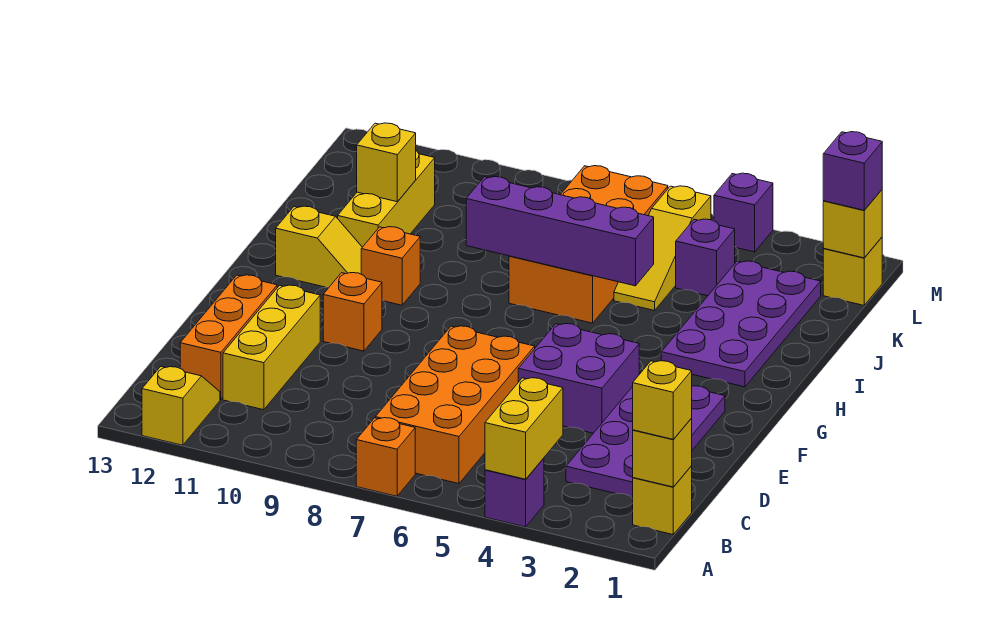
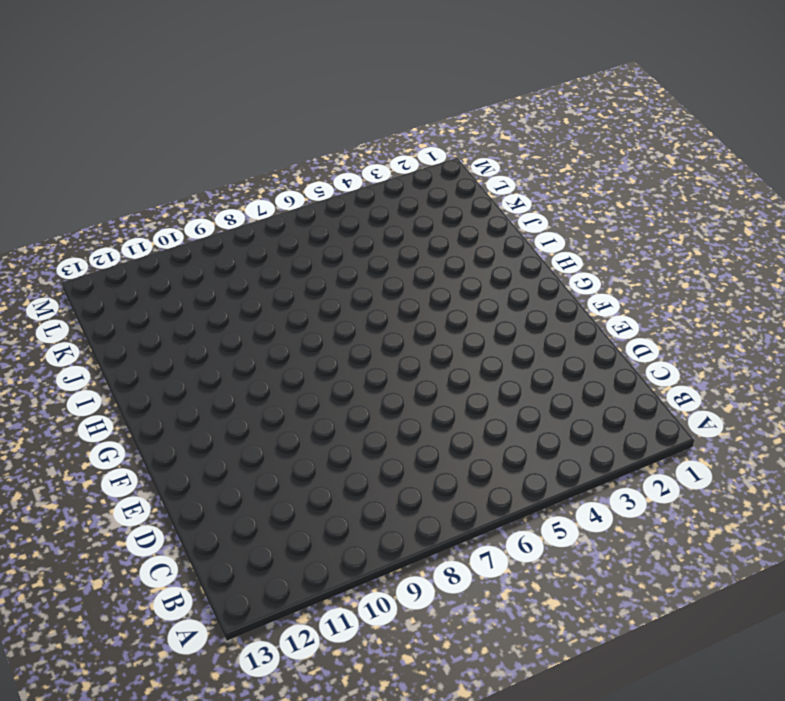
none -> purple 1x1 brick [485,458,544,527]
none -> orange 1x1 brick [356,418,415,496]
none -> yellow 1x2 slope [142,366,220,445]

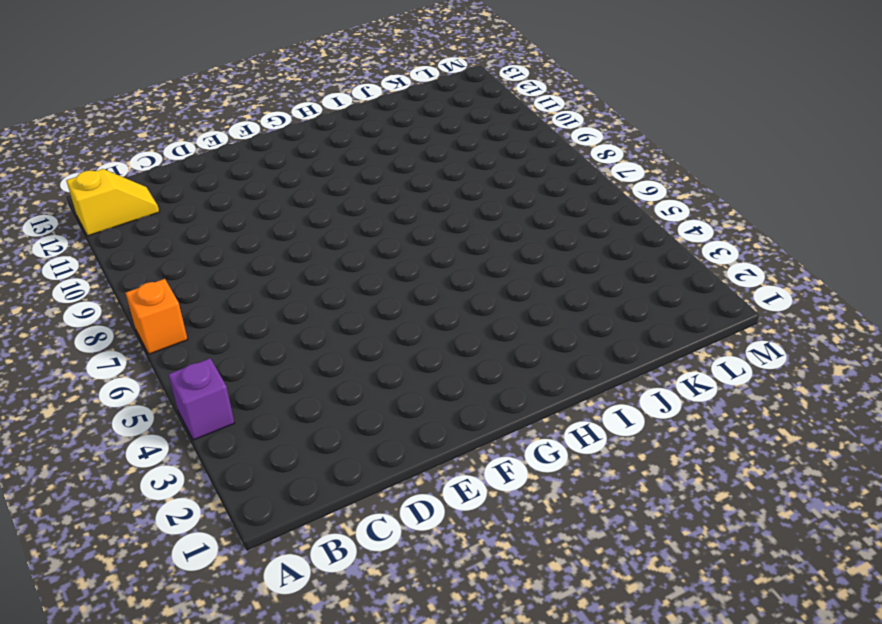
none -> yellow 1x1 brick [633,466,692,534]
none -> orange 2x4 brick [375,326,535,484]
none -> purple 2x4 plate [566,386,725,498]

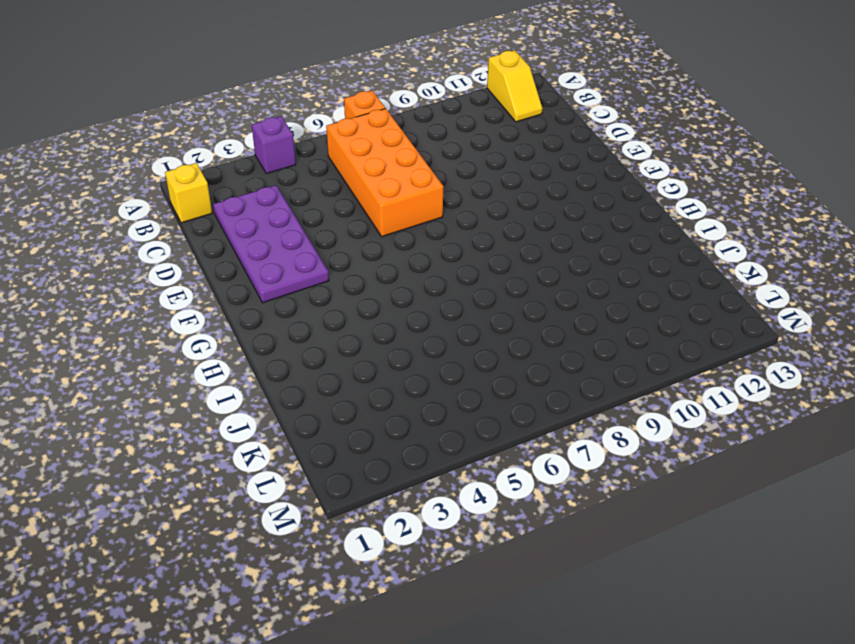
none -> yellow 1x3 brick [223,285,320,410]
none -> orange 1x3 brick [180,275,277,399]
none -> purple 2x2 brick [518,324,639,433]

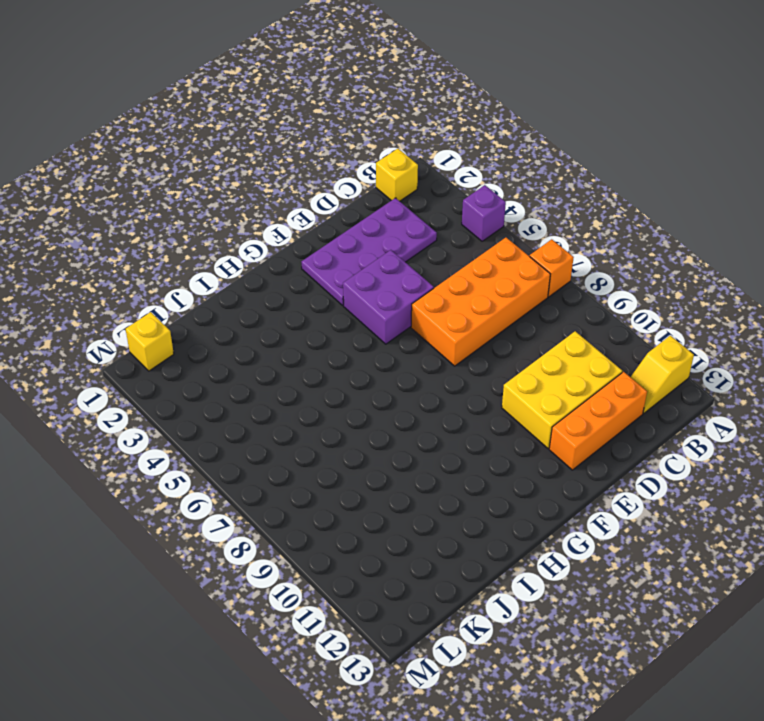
yellow 2x3 brick [502,331,622,449] -> yellow 1x3 brick [223,285,320,410]
none -> orange 1x1 brick [323,273,382,351]
none -> purple 2x4 plate [661,261,821,387]
none -> orange 1x1 brick [361,227,420,305]

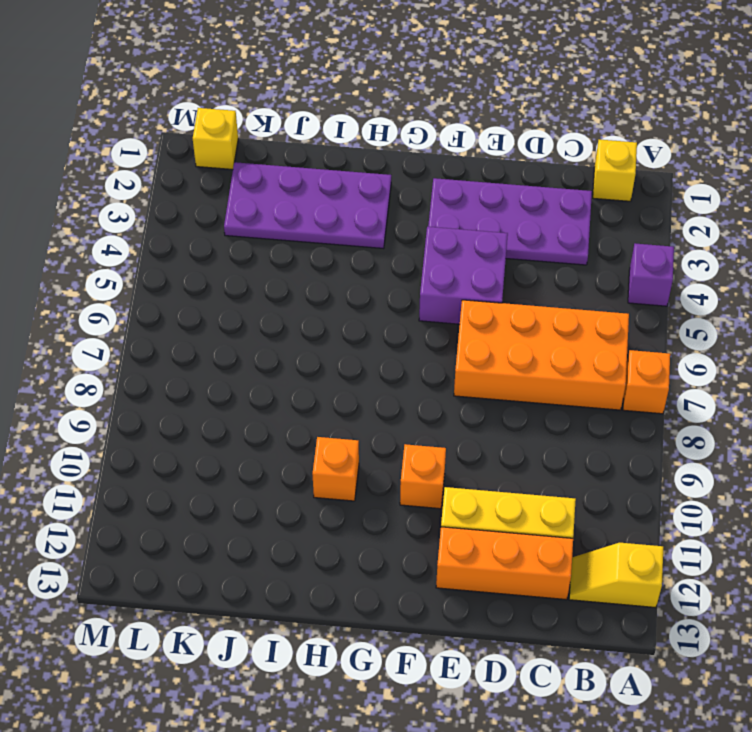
none -> yellow 1x2 slope [276,206,362,287]
none -> orange 2x4 brick [509,166,668,323]
none -> yellow 1x3 brick [338,151,435,247]

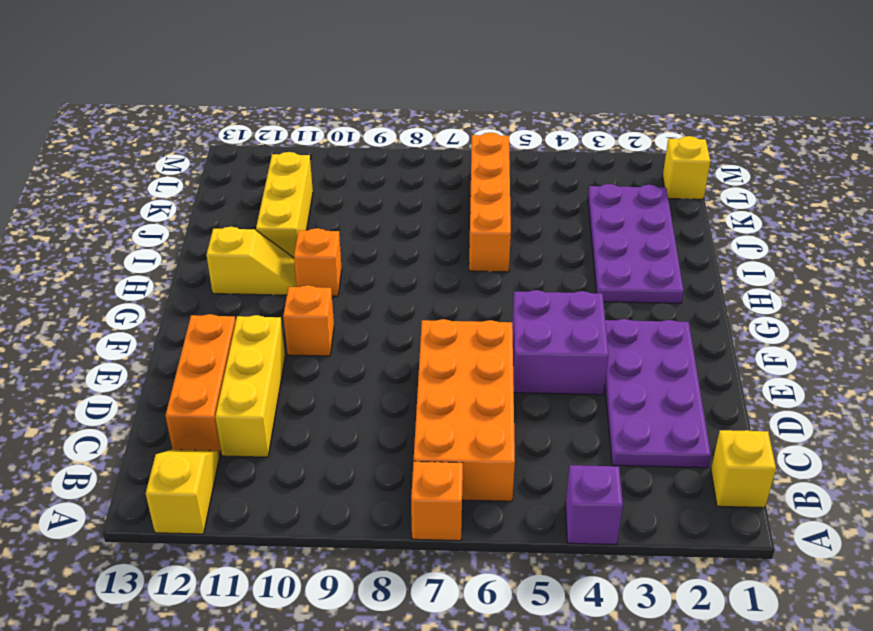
orange 1x4 brick [469,132,511,272] -> orange 2x4 brick [509,166,668,323]
none -> yellow 1x3 slope [614,186,711,311]
none -> purple 1x1 brick [676,219,735,296]
none -> purple 1x1 brick [714,173,773,252]

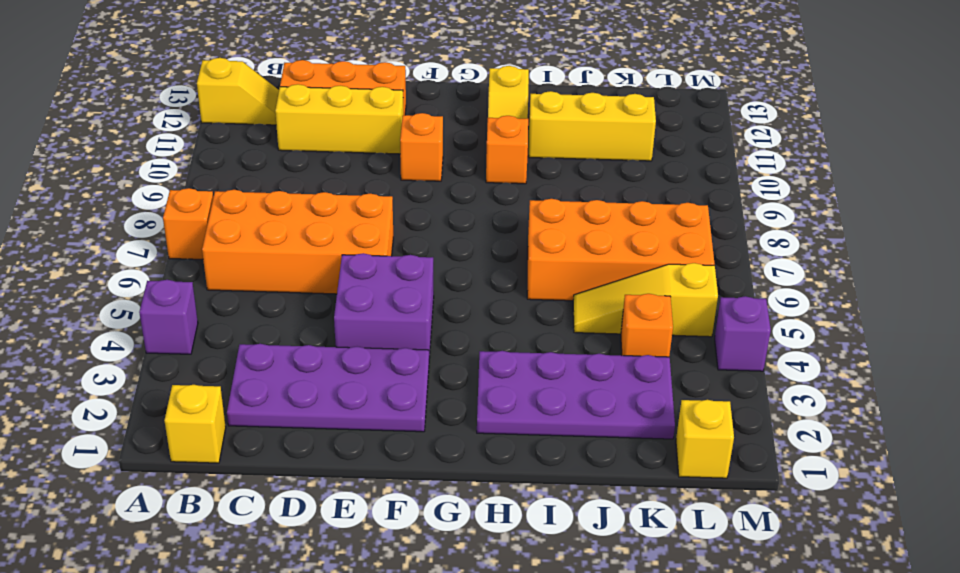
orange 1x1 brick [621,294,673,357] -> purple 1x1 brick [676,219,735,296]
none -> yellow 1x2 brick [485,378,563,479]
none -> yellow 1x1 brick [633,419,692,487]
none -> purple 1x4 brick [466,177,654,286]

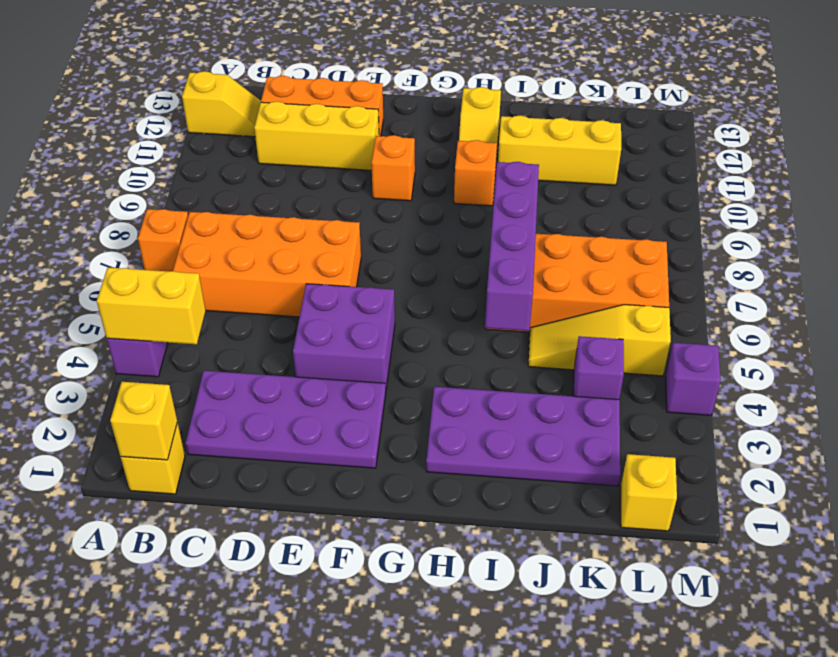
none -> yellow 1x1 brick [357,123,416,202]
none -> yellow 1x1 brick [823,190,882,258]
none -> yellow 1x1 brick [633,361,692,439]

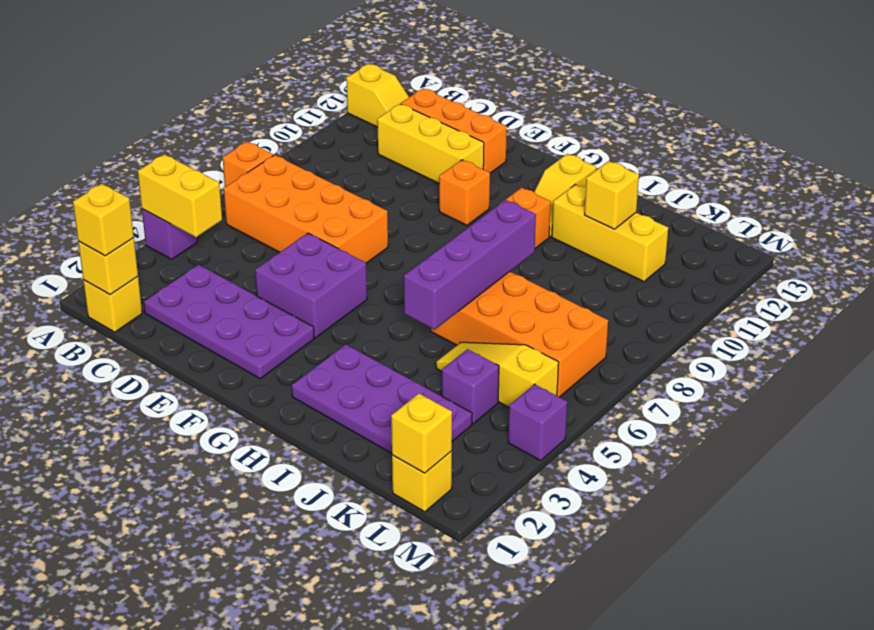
none -> purple 1x1 brick [823,132,882,210]

